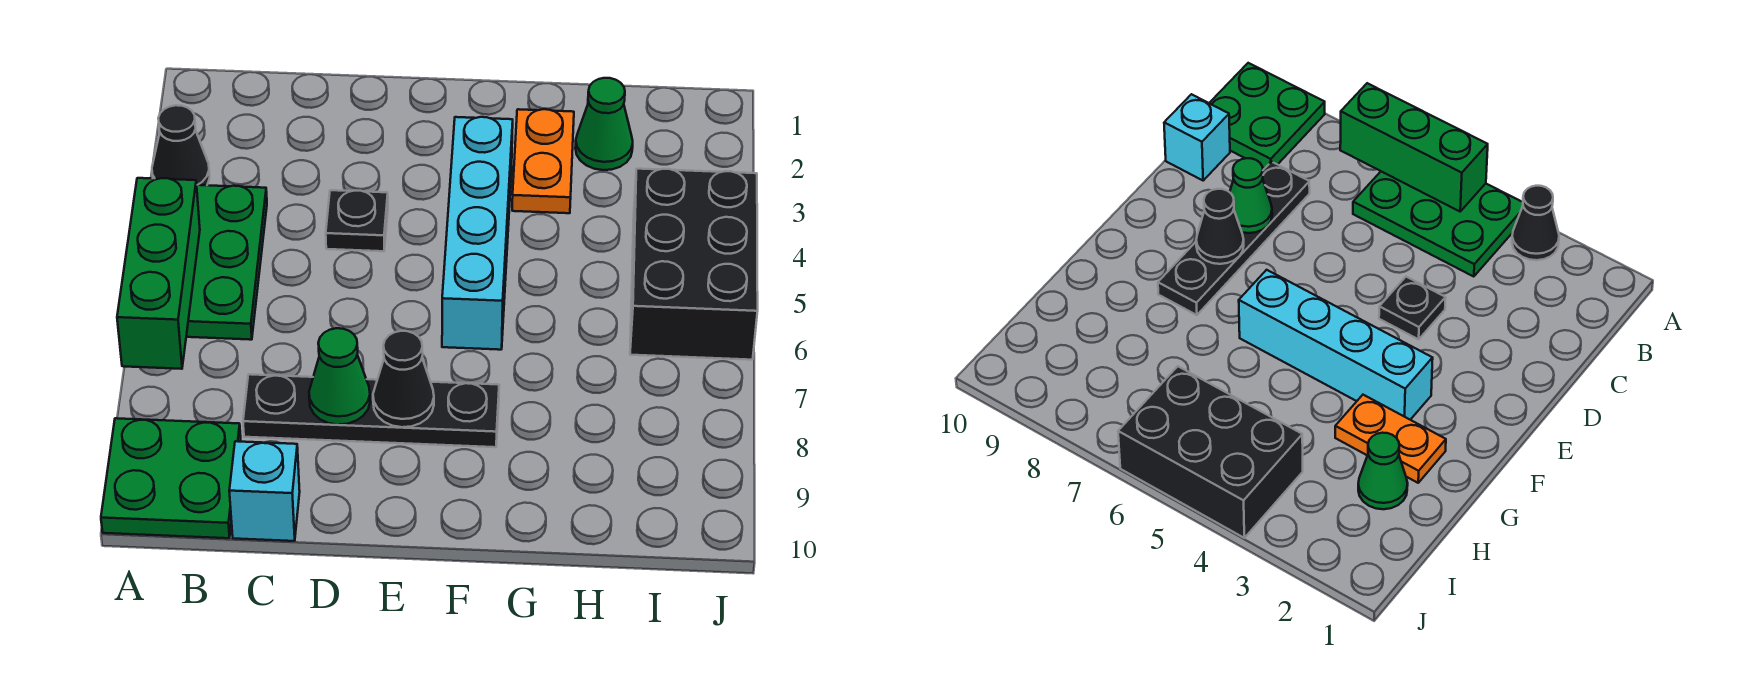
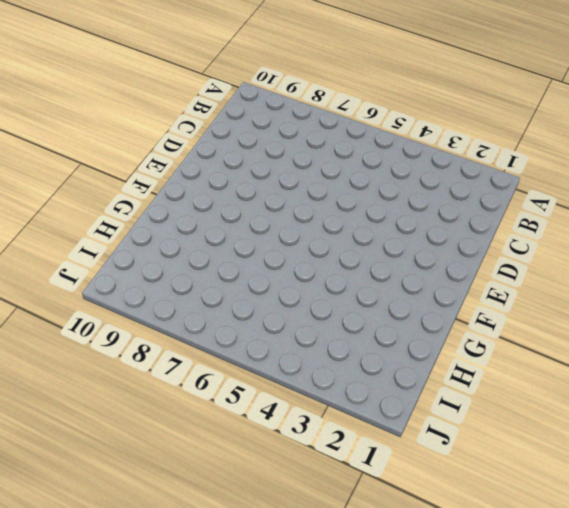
none -> black 1x1 cone [152,105,210,185]
none -> green 2x3 plate [186,185,267,340]
none -> green 2x2 plate [101,418,241,538]

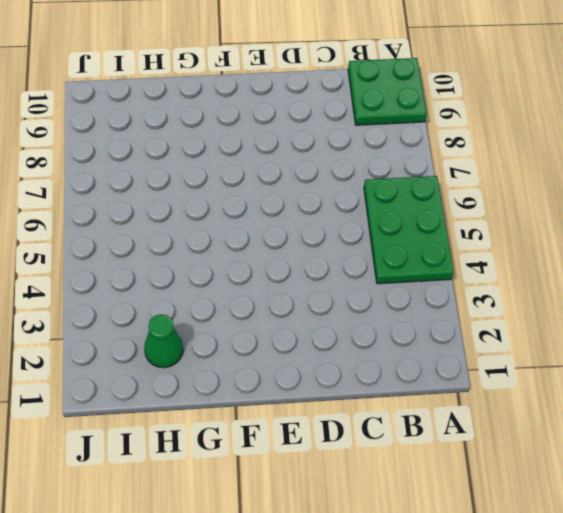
none -> black 1x1 cone [152,105,210,185]
none -> black 1x4 plate [243,374,499,447]
none -> cyan 1x1 brick [229,441,300,541]

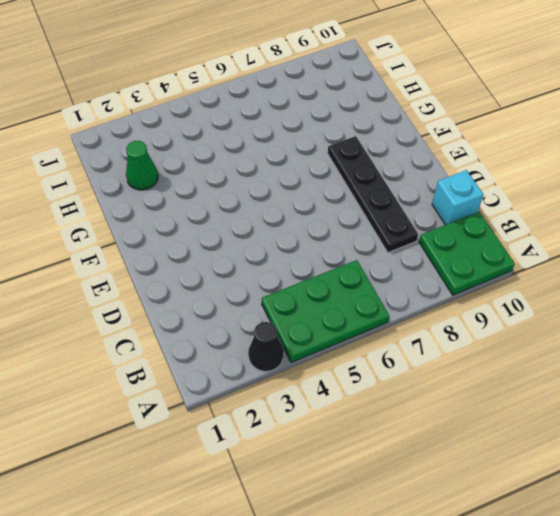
none -> black 1x1 plate [326,190,388,251]
none -> cyan 1x4 brick [442,117,513,350]
none -> orange 1x2 plate [512,109,574,213]

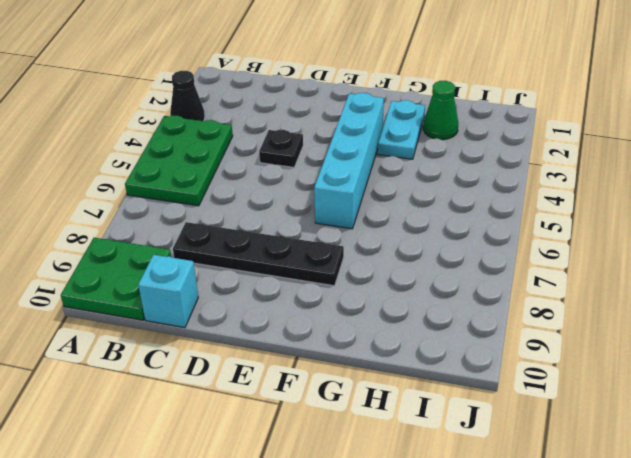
cyan 1x2 plate [378,100,425,159] -> orange 1x2 plate [512,109,574,213]
none -> black 2x3 brick [630,169,758,360]
none -> green 1x3 brick [117,178,200,369]
none -> green 1x1 cone [309,328,370,425]

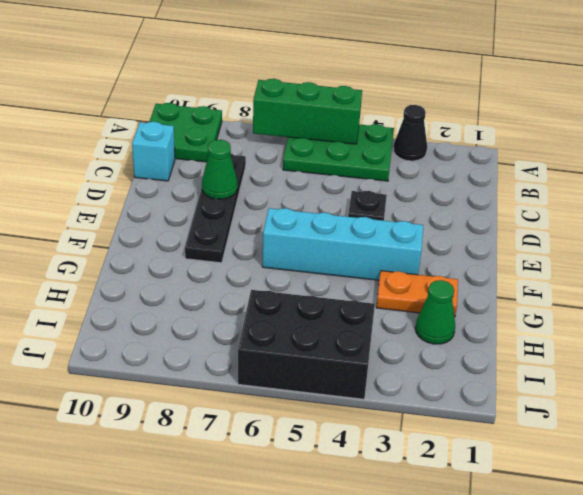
none -> black 1x1 cone [373,331,434,427]

